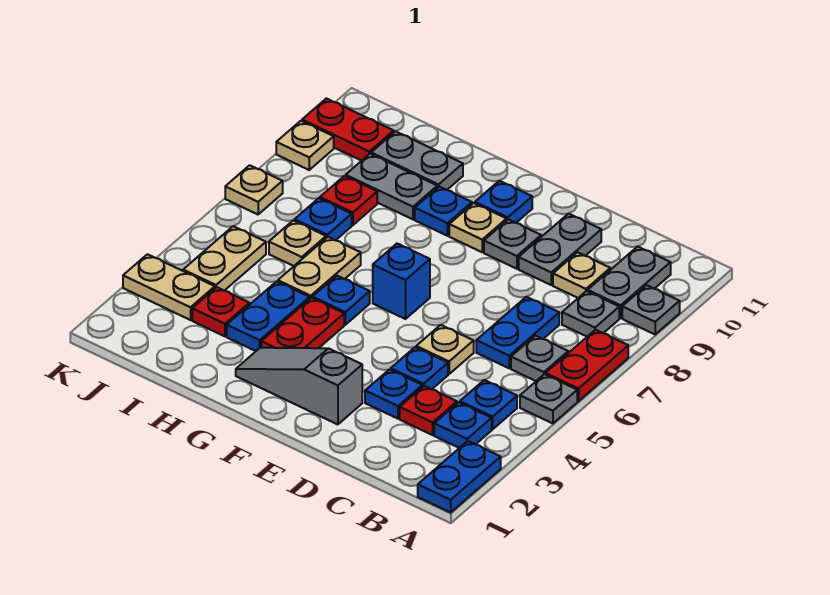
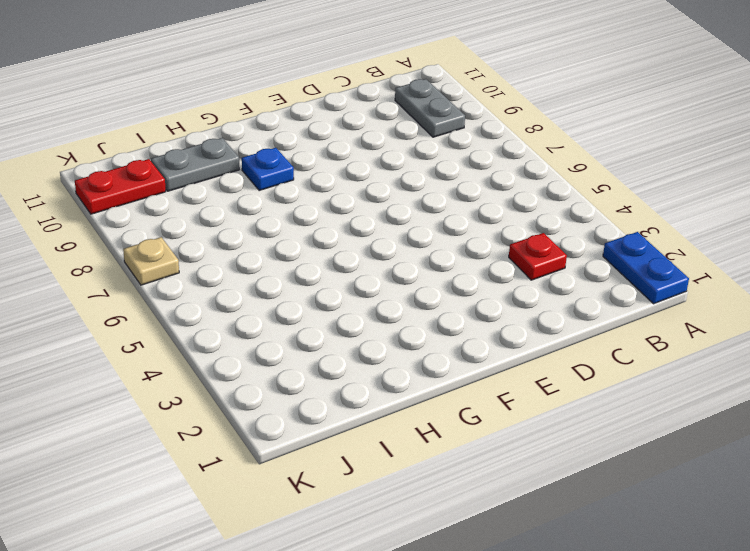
none -> grey 1x1 plate [520,374,577,423]
none -> red 1x2 plate [546,330,628,401]
none -> grey 1x1 plate [622,285,680,334]
none -> blue 1x1 plate [434,402,492,448]

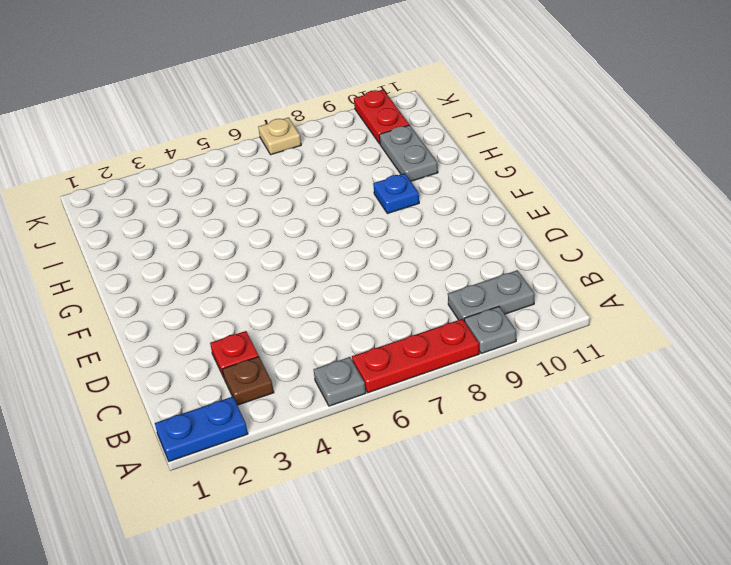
red 1x3 plate [352,319,479,393] -> red 1x2 plate [546,330,628,401]
brown 1x1 plate [222,357,274,405] -> blue 1x1 plate [434,402,492,448]
none -> blue 1x1 plate [460,380,517,429]
none -> grey 1x1 plate [511,336,568,381]
none -> grey 1x1 plate [562,291,619,337]
none -> blue 1x2 plate [476,297,559,368]

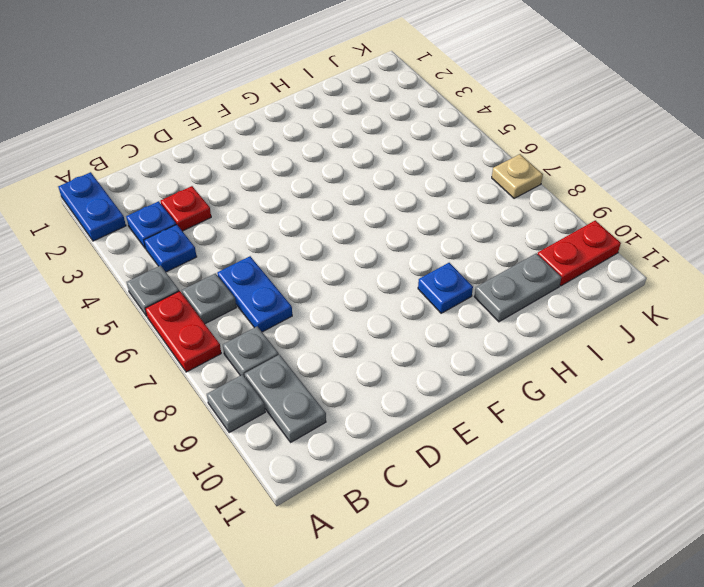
none -> tan 1x1 plate [553,252,610,298]
none -> blue 1x1 plate [365,369,422,419]
none -> blue 1x1 plate [391,347,448,389]
none -> tan 1x1 plate [416,325,474,374]

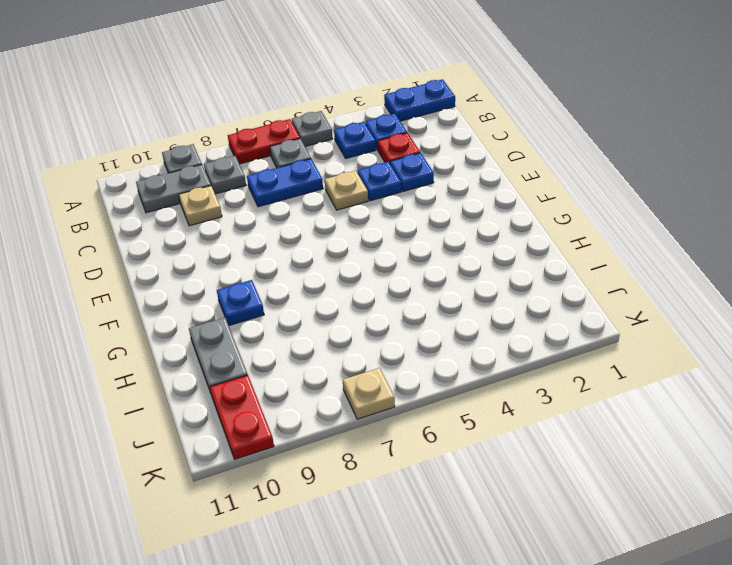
none -> grey 1x2 plate [519,214,601,285]
none -> grey 1x3 slope [236,348,362,424]
none -> grey 1x1 plate [484,219,541,269]
none -> blue 1x1 brick [373,244,430,319]

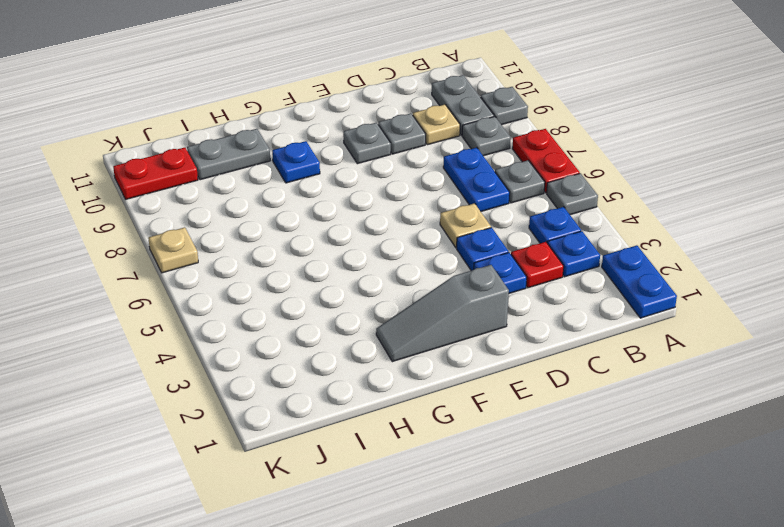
grey 1x1 plate [378,113,426,154] -> grey 1x2 plate [519,214,601,285]
none -> blue 1x1 brick [373,244,430,319]
none -> tan 1x1 plate [449,203,507,252]
none -> blue 1x1 plate [475,181,532,223]
none -> red 1x2 plate [261,298,344,348]

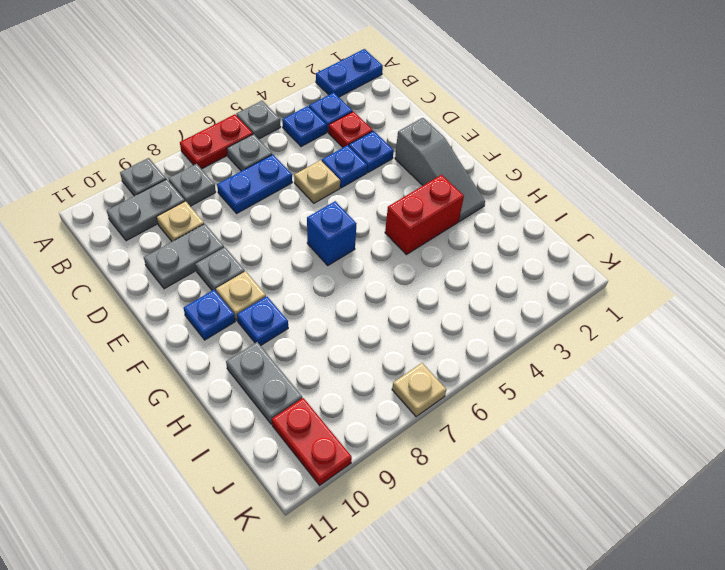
red 1x2 brick [385,175,464,255] -> red 1x2 plate [261,298,344,348]
none -> blue 1x1 plate [312,276,370,325]
none -> blue 1x2 plate [227,281,310,351]
none -> tan 1x2 plate [278,237,361,298]
none -> grey 1x2 plate [346,154,437,219]

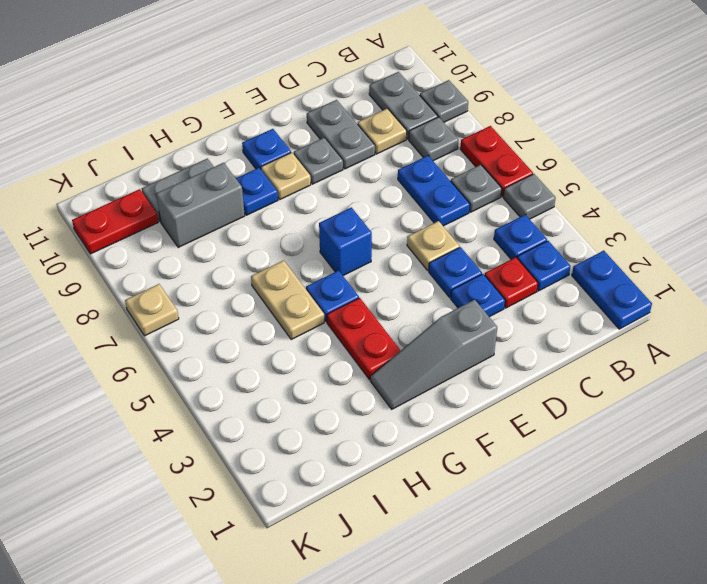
grey 1x2 brick [156,163,245,248] -> grey 1x2 plate [346,154,437,219]
none -> blue 1x2 plate [227,281,310,351]
none -> red 1x1 plate [192,287,249,336]
none -> tan 1x1 plate [269,220,326,266]
none -> blue 1x1 plate [294,198,352,240]

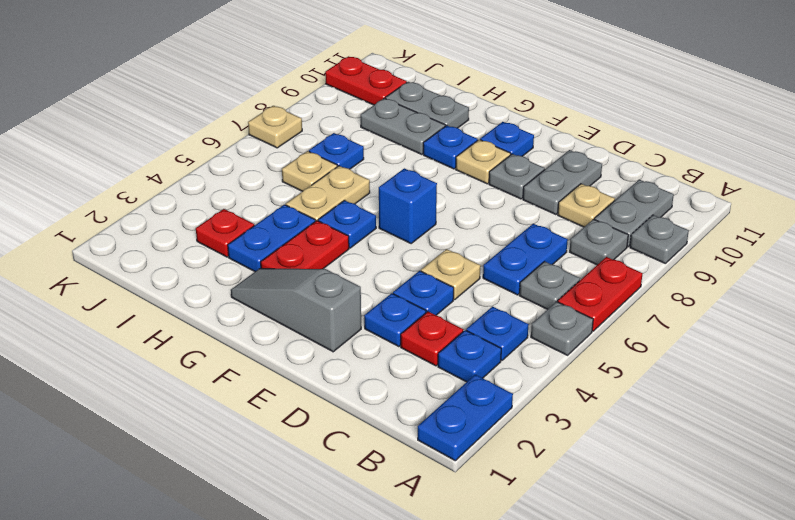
none -> red 1x1 plate [320,176,377,225]
none -> tan 1x2 plate [123,254,215,320]
none -> tan 1x2 plate [183,226,266,291]
none -> tan 1x1 plate [276,121,334,170]

